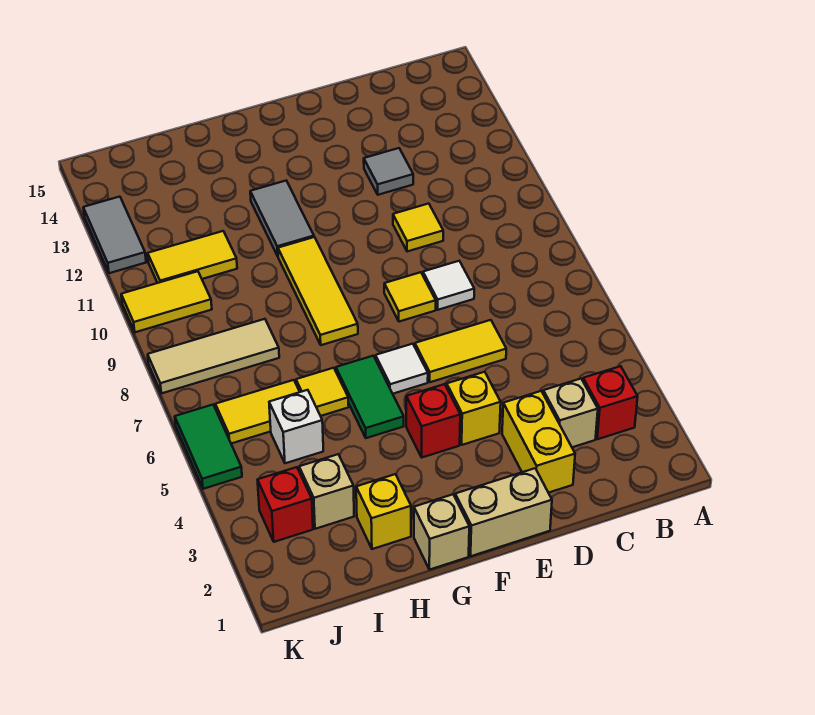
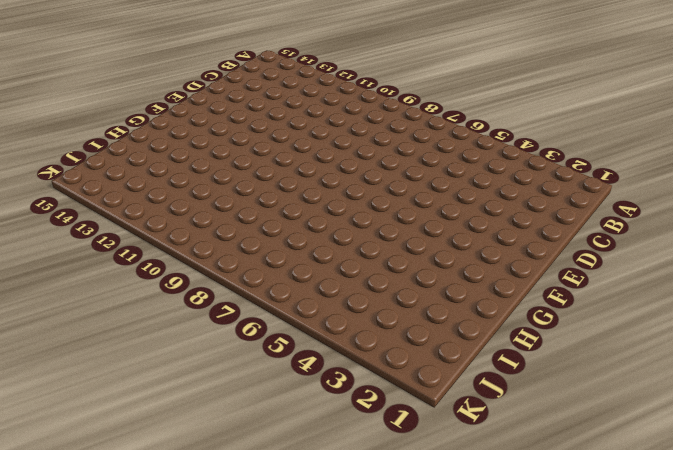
none -> red 1x1 brick [583,366,638,439]
none -> tan 1x1 brick [543,379,598,447]
none -> yellow 1x2 brick [502,391,575,493]

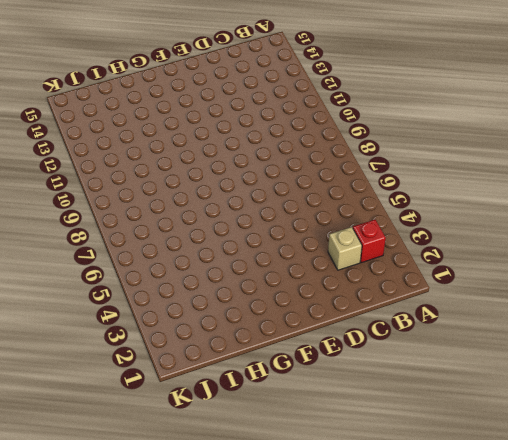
none -> yellow 1x2 brick [502,391,575,493]
none -> yellow 1x2 tile [415,320,506,382]
none -> white 1x1 tile [423,261,474,310]

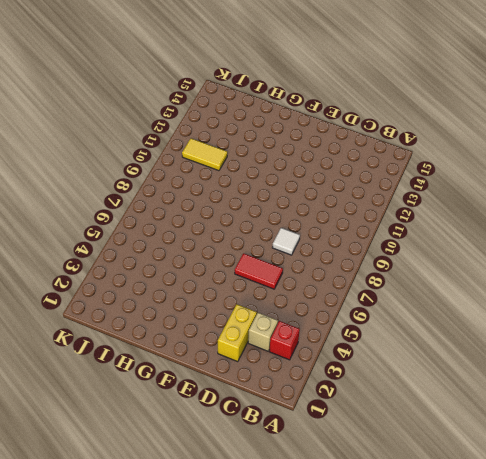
red 1x2 tile [235,253,283,289] -> yellow 1x2 tile [415,320,506,382]
none -> yellow 1x1 tile [393,204,443,252]
none -> grey 1x1 tile [364,148,413,195]
none -> tan 1x2 brick [455,468,552,556]

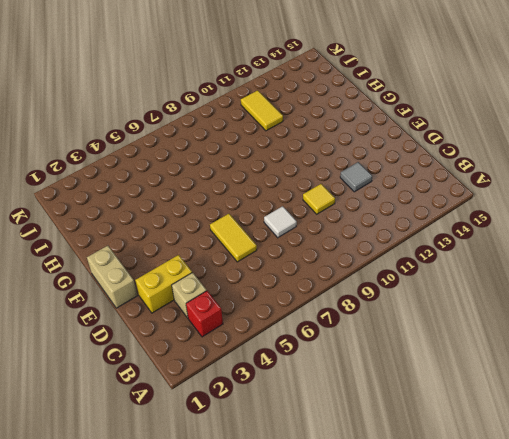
none -> yellow 1x1 brick [447,372,501,445]
none -> yellow 1x1 tile [384,272,436,322]
none -> red 1x1 brick [406,384,460,457]

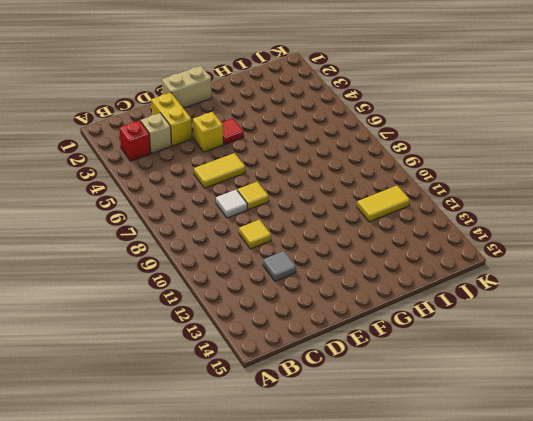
red 1x1 tile [221,119,244,145] -> red 1x1 brick [406,384,460,457]
none -> white 1x1 tile [376,344,428,394]
none -> tan 1x1 brick [414,494,469,570]
none -> green 1x2 tile [336,356,404,438]

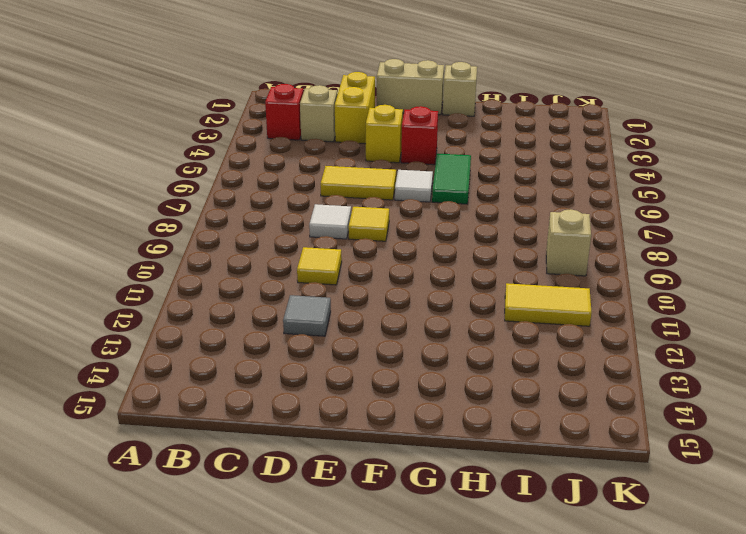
tan 1x1 brick [546,209,591,276] -> tan 1x1 brick moved to [299,454,354,529]
none -> yellow 1x3 tile [278,237,358,345]
none -> grey 1x2 tile [250,181,314,256]
none -> yellow 1x1 brick [356,474,411,549]

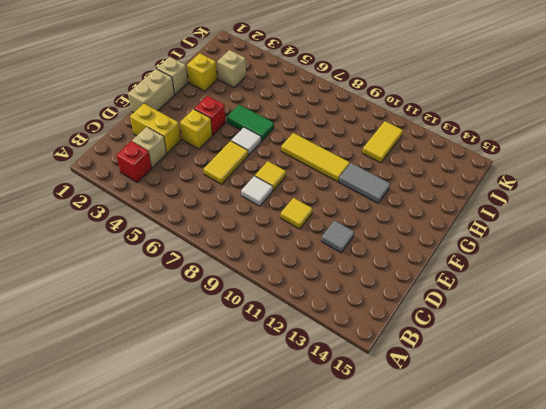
none -> yellow 1x1 tile [296,368,349,416]
none -> white 1x1 brick [269,390,323,463]
none -> yellow 1x2 tile [215,380,300,444]

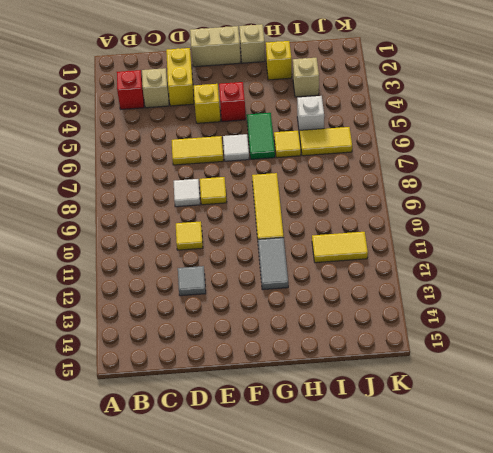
none -> tan 1x3 tile [148,319,279,393]
none -> red 1x1 brick [258,467,313,542]
none -> yellow 1x2 tile [121,271,212,332]

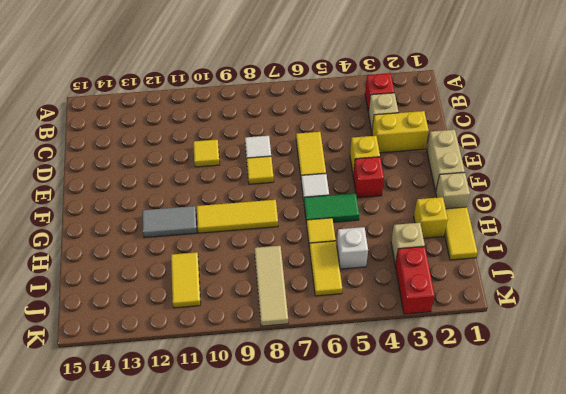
yellow 1x2 tile [444,207,477,260] -> yellow 1x2 tile moved to [121,271,212,332]
red 1x2 brick [395,247,435,314] -> red 1x1 brick [258,467,313,542]
none -> grey 1x1 tile [364,148,413,195]
none -> green 1x2 tile [175,405,242,489]
none -> grey 1x2 tile [83,197,146,273]

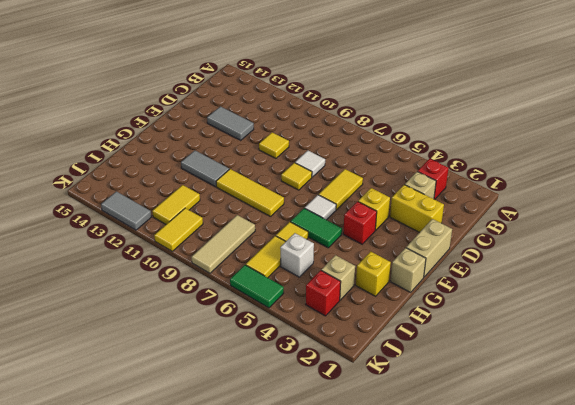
grey 1x2 tile [207,106,254,140] -> grey 1x1 tile [364,148,413,195]

